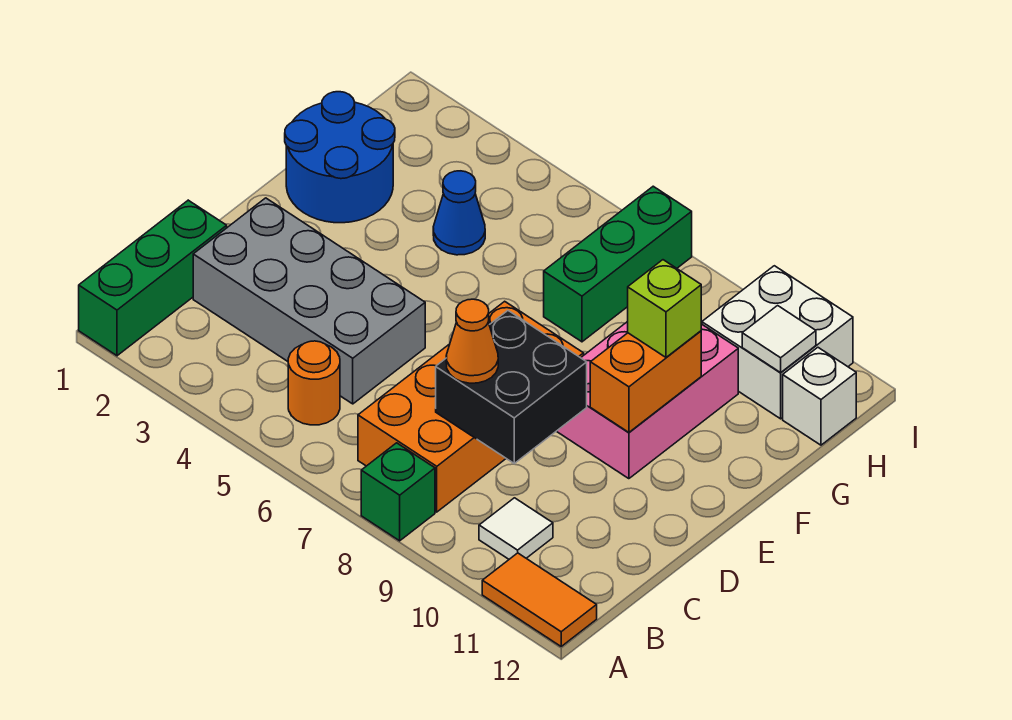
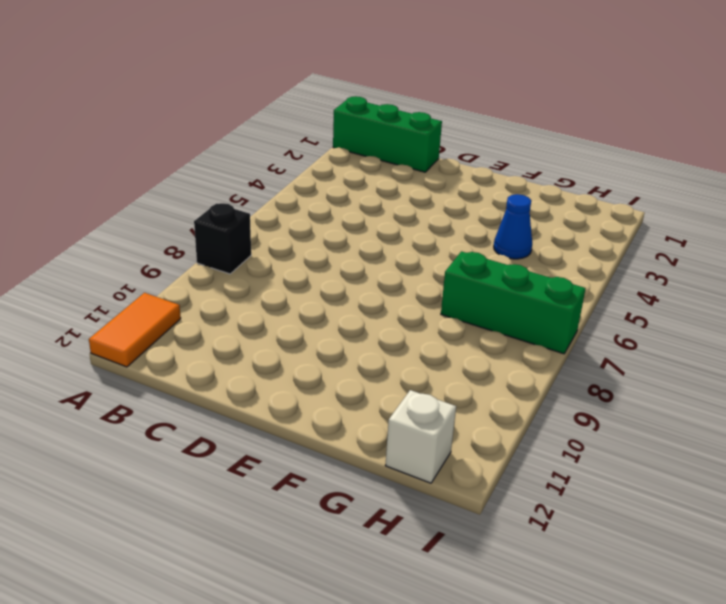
black 1x1 brick [194,203,251,274] -> green 1x1 brick [361,443,435,541]
none -> orange 1x1 round brick [288,341,340,425]
none -> orange 2x4 brick [358,301,584,512]
none -> white 1x1 tile [479,498,553,559]

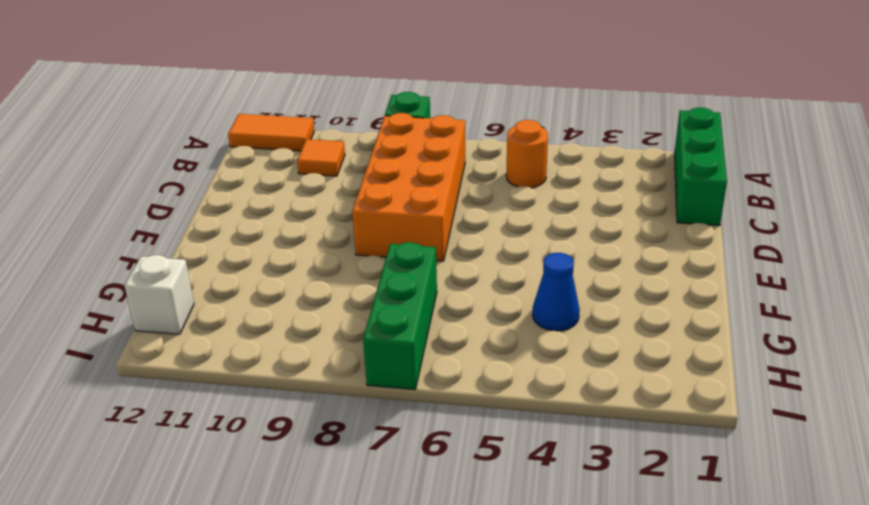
orange 1x1 tile [297,139,345,176] -> white 1x1 tile [479,498,553,559]
none -> grey 2x4 brick [193,198,425,404]
none -> pink 2x3 brick [557,322,738,479]
none -> blue 2x2 round brick [285,92,395,223]

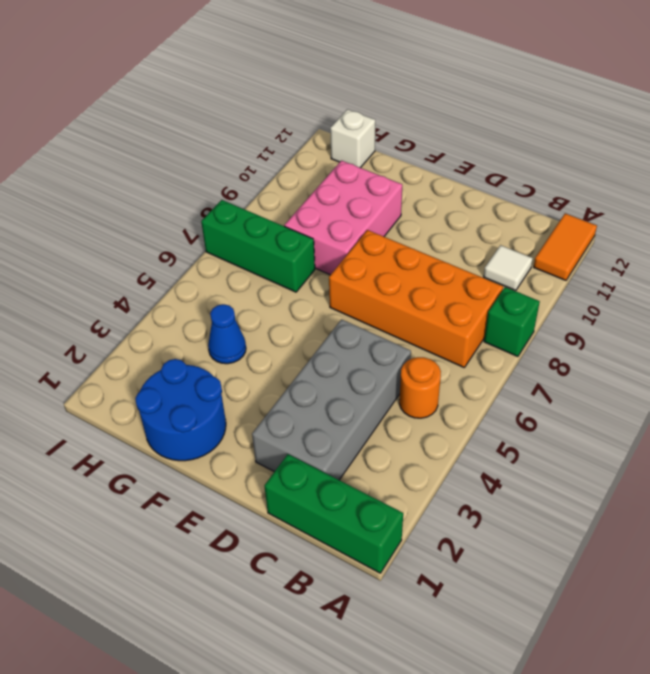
pink 2x3 brick [284,161,402,275] -> pink 2x3 brick turned to [557,322,738,479]
none -> white 2x2 brick [702,266,853,419]
none -> black 2x2 brick [436,311,587,463]
none -> orange 1x2 brick [590,331,701,432]

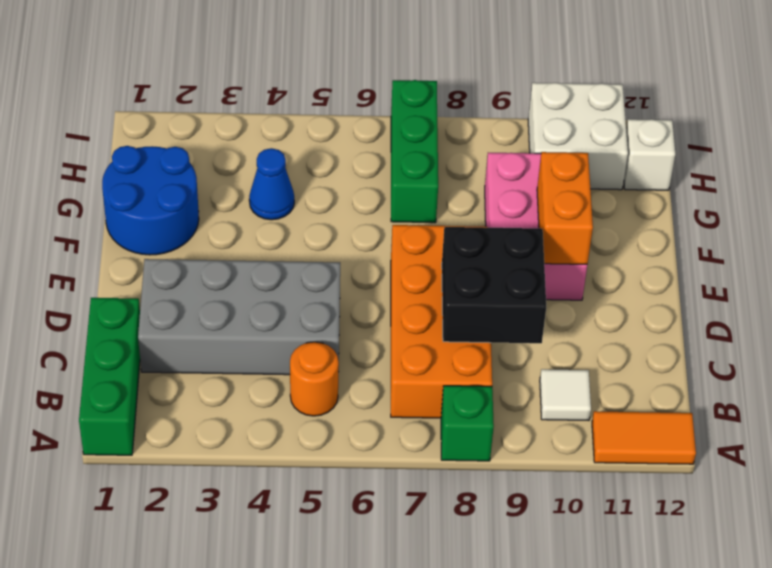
none -> white 1x1 tile [742,306,816,373]
none -> orange 1x1 cone [446,299,498,383]
none -> lime 1x1 brick [628,260,701,357]

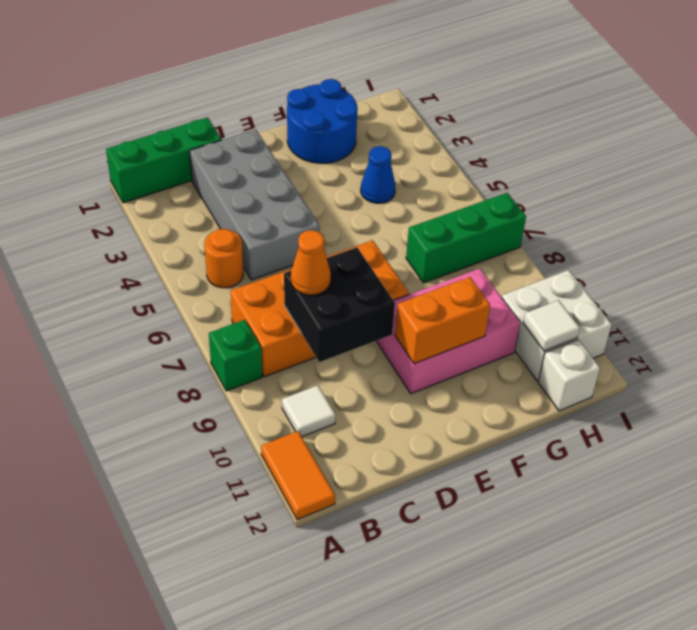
none -> lime 1x1 brick [628,260,701,357]

